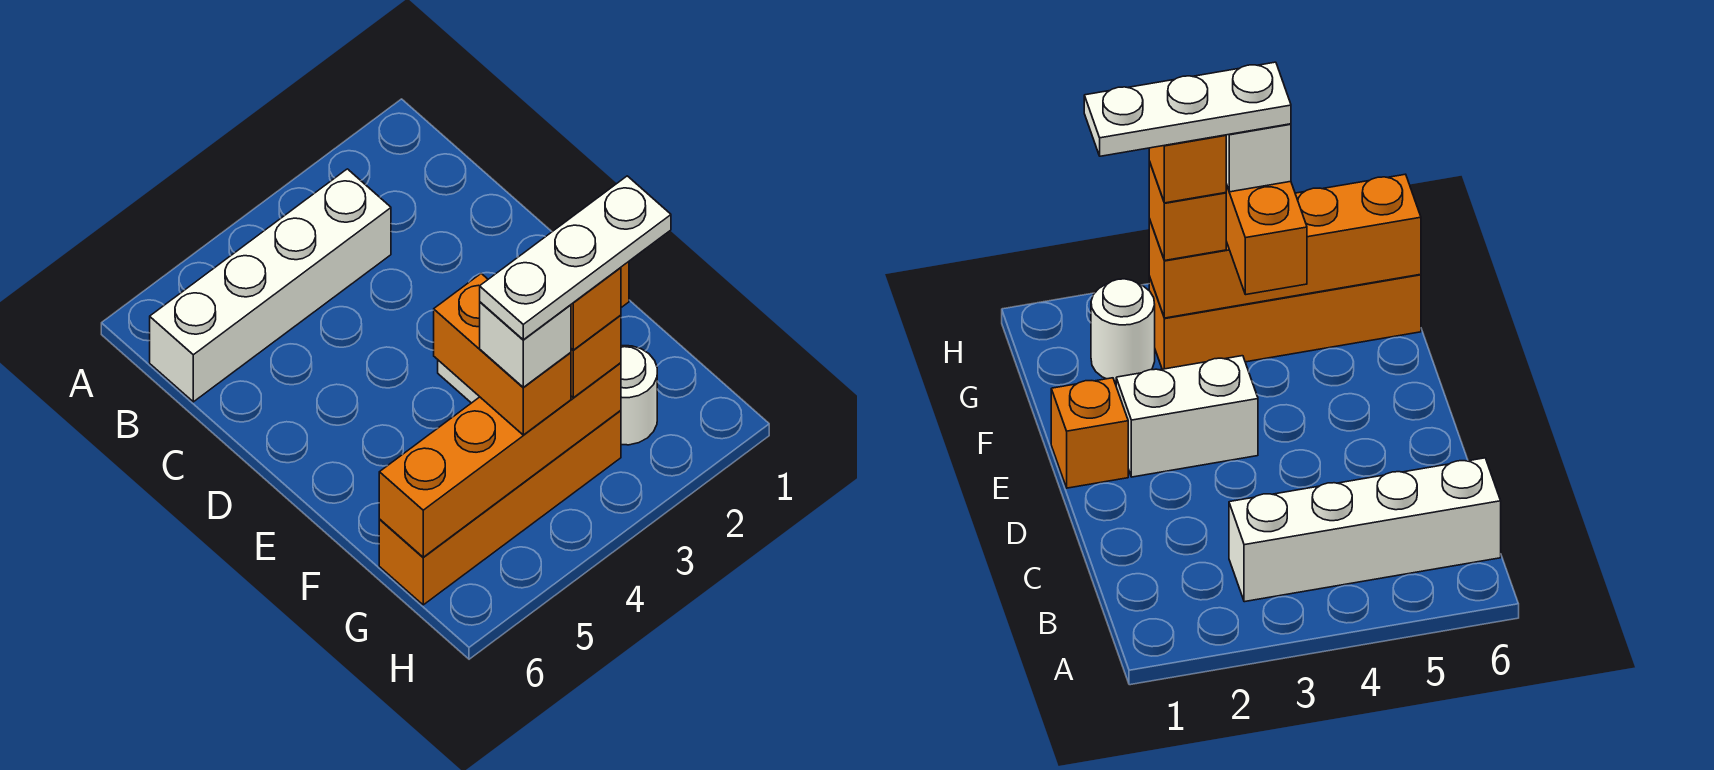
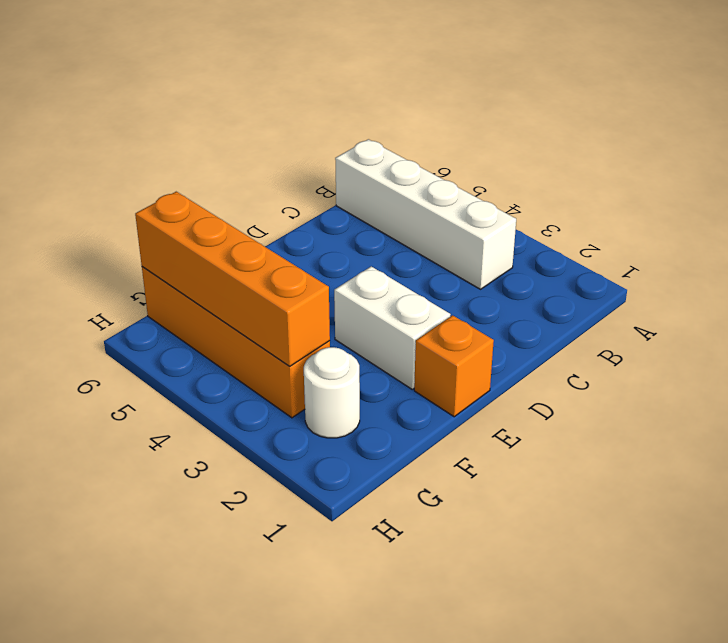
none -> orange 1x2 brick [434,274,571,435]
none -> orange 1x1 brick [571,315,621,398]

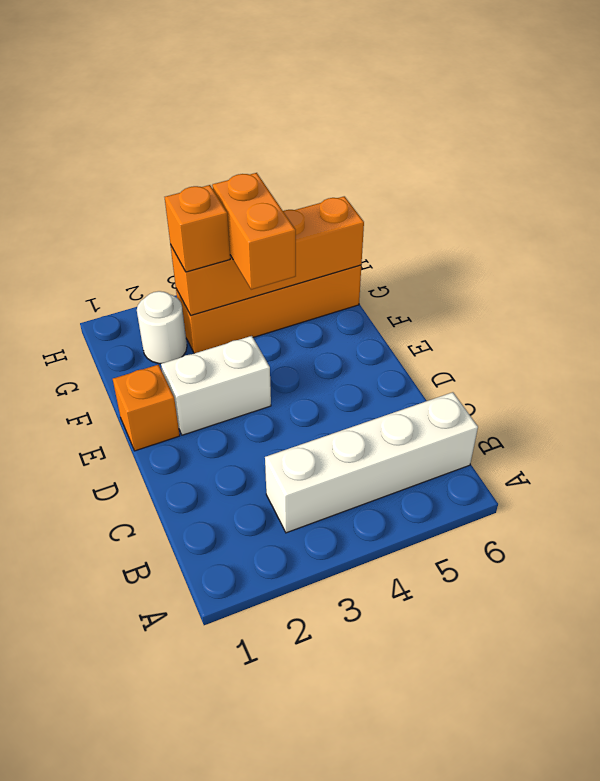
none -> orange 1x1 brick [571,268,621,350]
none -> white 1x1 brick [480,302,571,388]

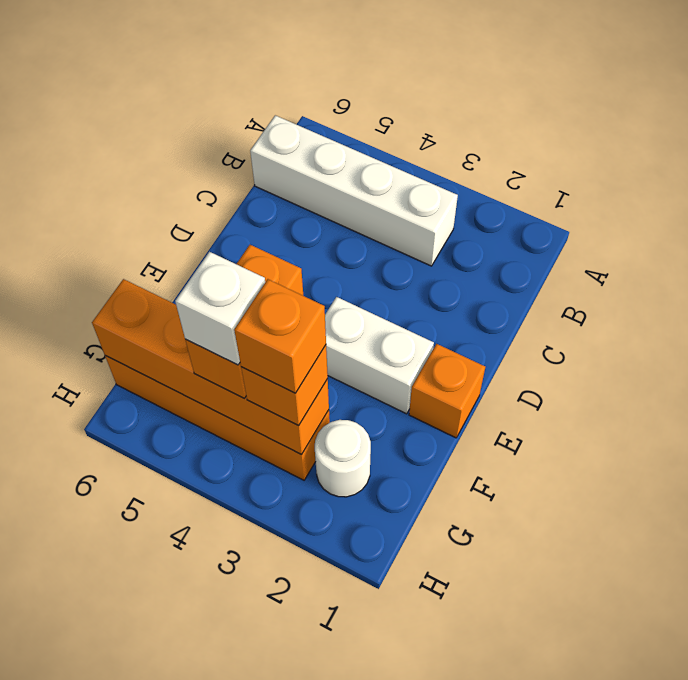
none -> white 1x3 plate [480,176,671,340]

